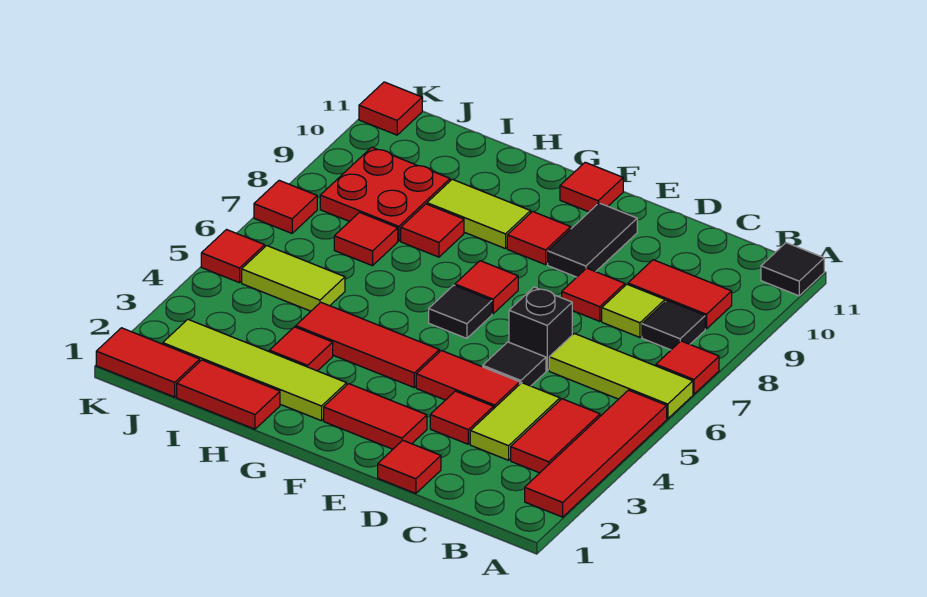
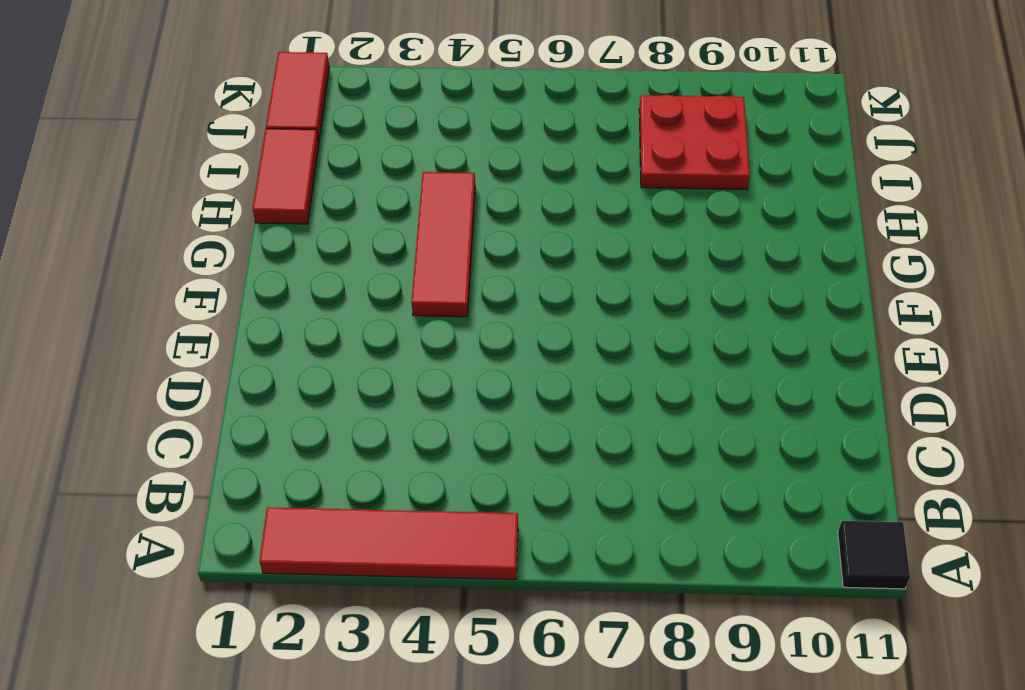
none -> lime 1x3 tile [549,333,693,419]
none -> red 1x1 tile [656,341,719,394]
none -> red 1x2 tile [511,399,600,473]
none -> black 1x1 tile [642,300,705,350]

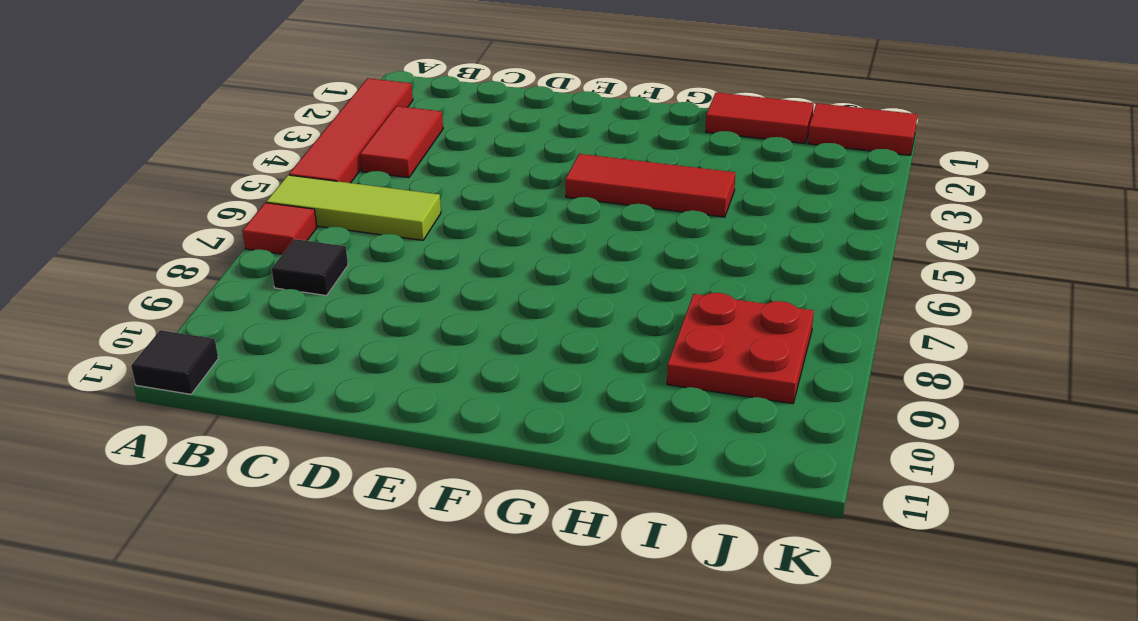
none -> red 1x2 tile [628,260,732,329]
none -> lime 1x2 tile [470,383,560,460]
none -> lime 1x1 tile [602,284,665,337]
none -> red 1x1 tile [378,440,441,493]

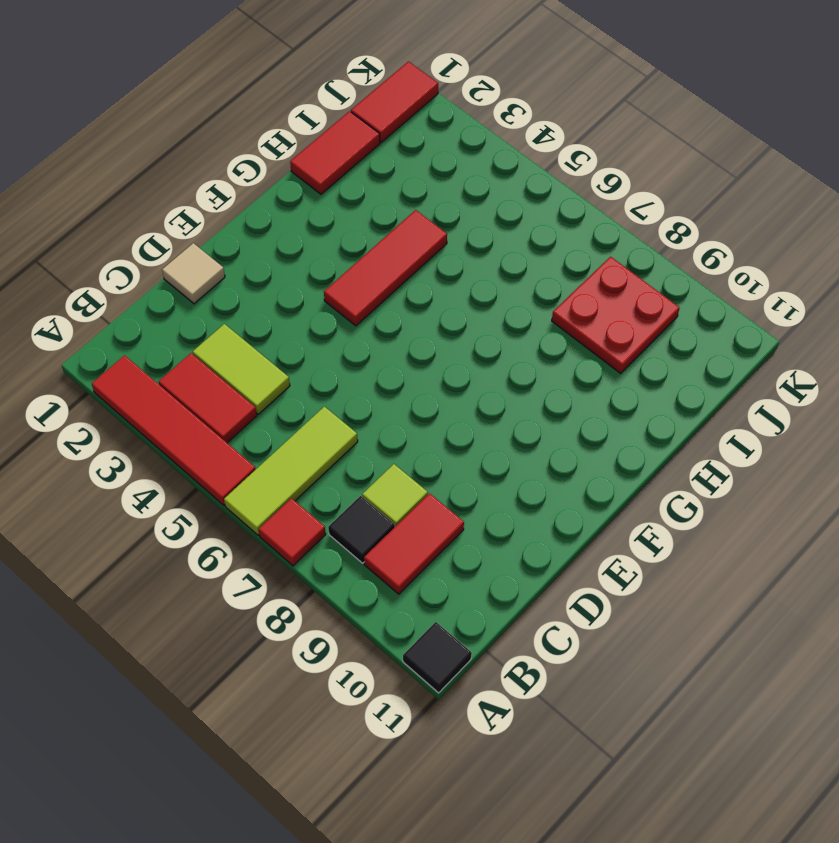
tan 1x1 tile [162,243,225,304] -> red 1x1 tile [378,440,441,493]
none -> red 1x1 tile [430,391,493,444]
none -> red 1x2 tile [416,351,520,409]
none -> black 1x1 tile [483,342,546,386]
none -> black 1x1 brick [509,287,572,370]

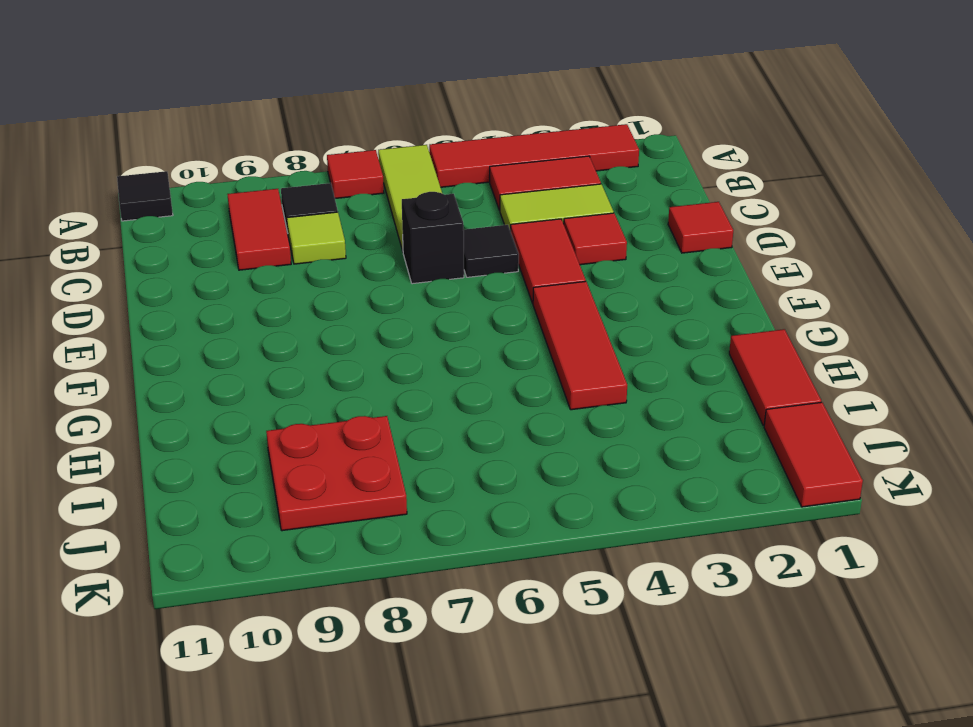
none -> red 1x1 tile [562,268,625,321]
none -> red 1x2 tile [324,384,427,449]
none -> black 1x2 tile [548,203,637,277]
none -> black 1x1 tile [429,285,492,338]

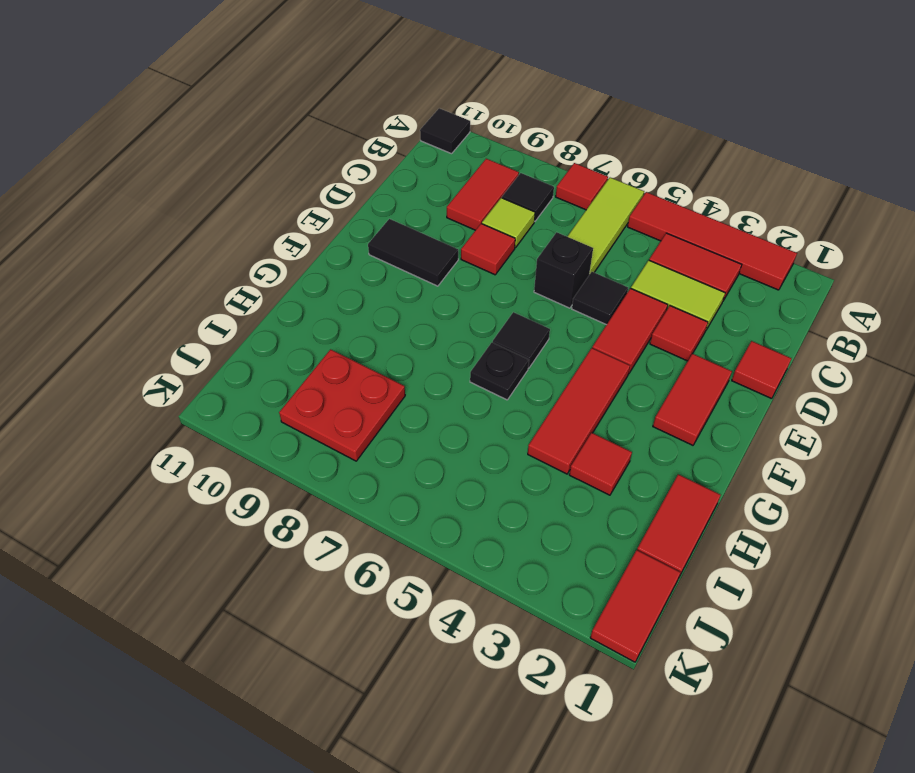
black 1x1 plate [470,342,529,400] -> none
none -> red 1x1 tile [455,261,518,314]
none -> red 1x1 tile [507,212,571,265]
none -> red 1x1 tile [560,162,623,212]
none -> lime 1x4 tile [163,319,347,421]

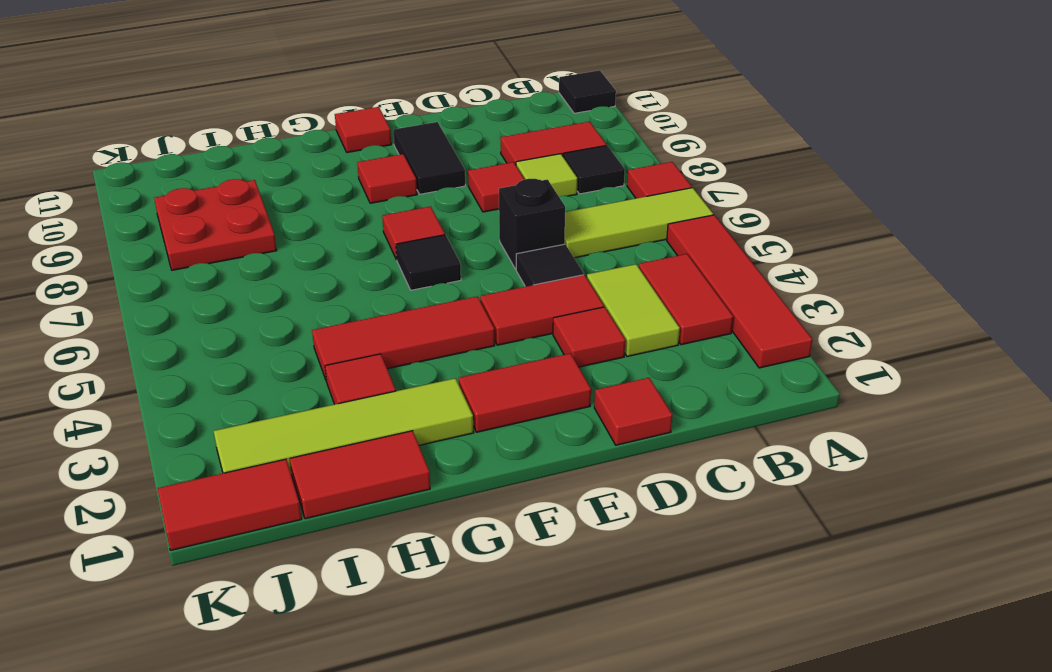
none -> lime 1x2 tile [427,179,531,249]
none -> red 1x1 tile [401,204,464,257]
none -> lime 1x2 tile [242,246,345,311]
none -> red 1x1 tile [334,212,398,266]

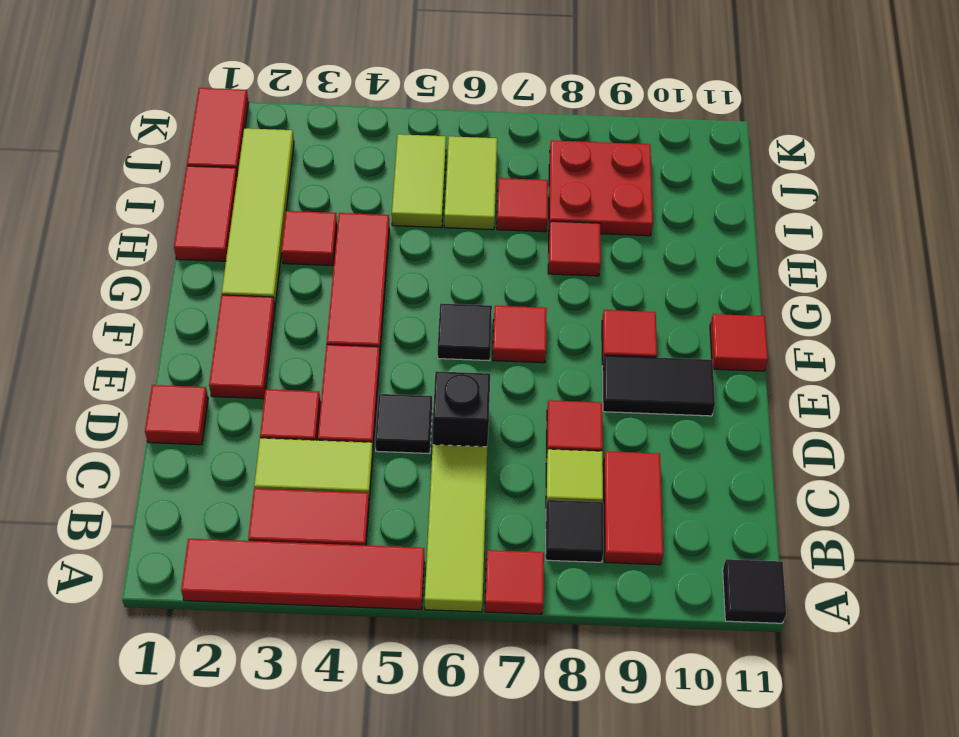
lime 1x2 tile [444,136,497,230] -> lime 1x2 tile moved to [427,179,531,249]
none -> red 1x1 tile [201,230,265,283]
none -> red 1x1 tile [254,180,317,233]
none -> red 1x1 tile [359,82,422,135]

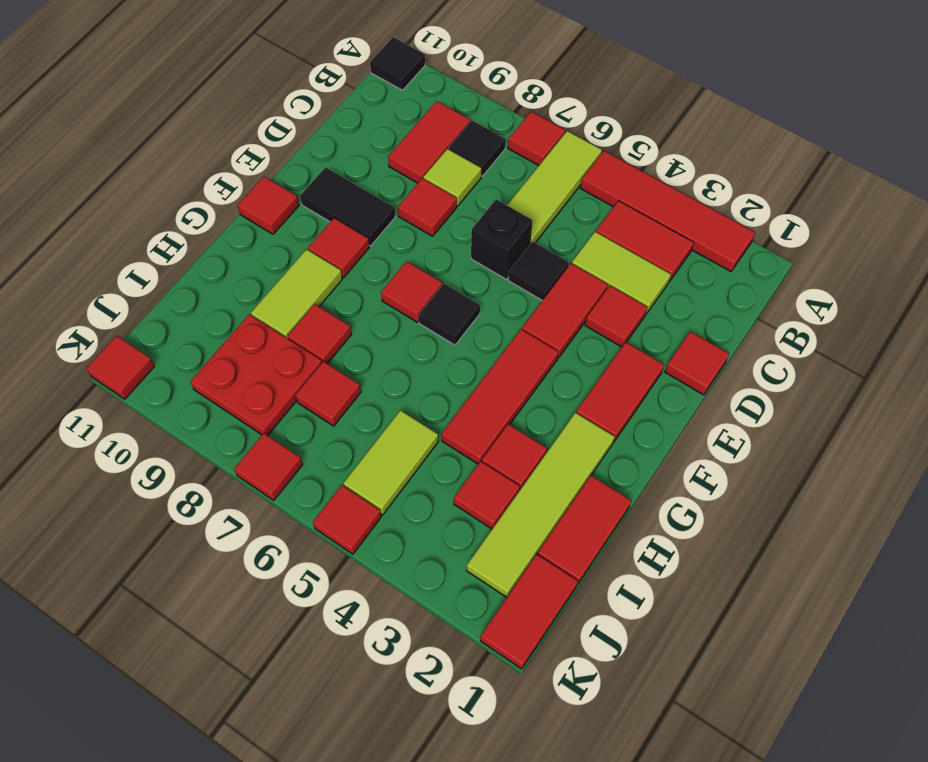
red 1x1 tile [454,461,520,529] -> none

